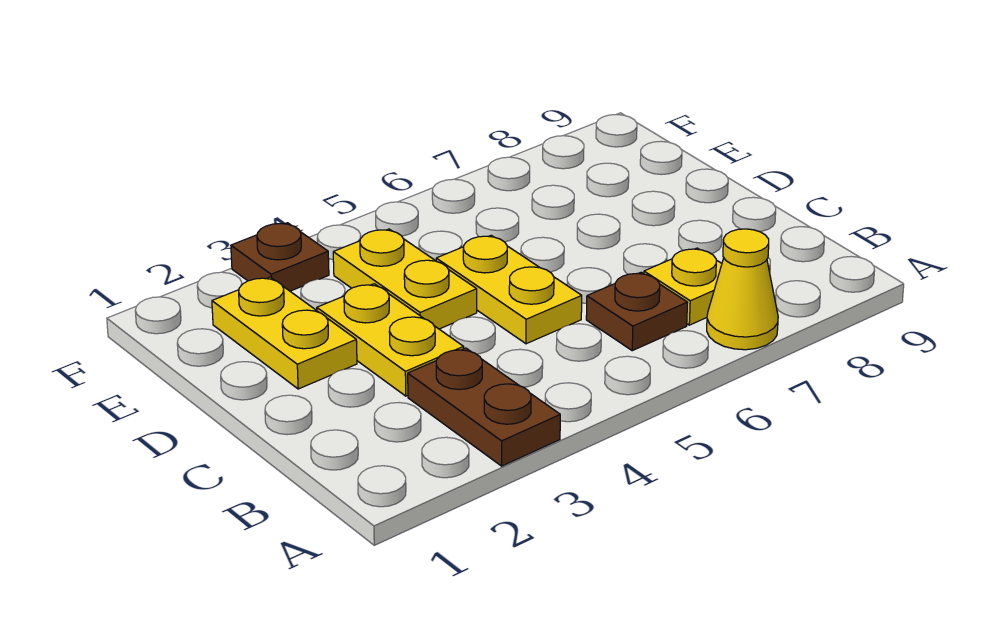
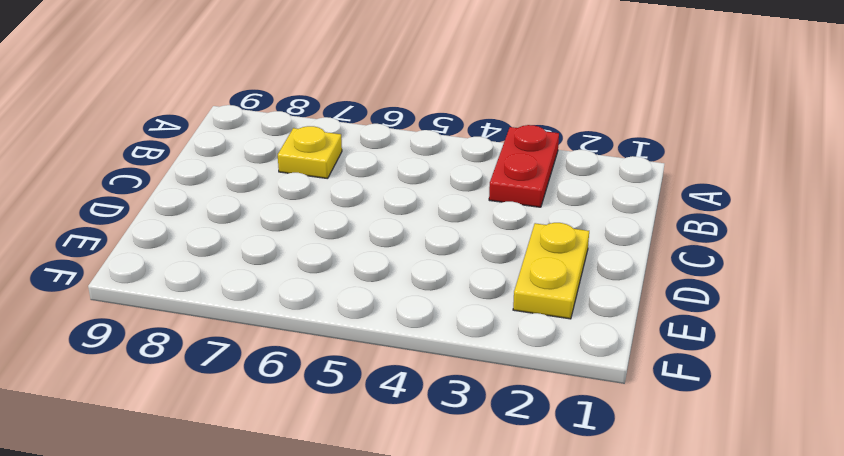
red 1x2 plate [489,125,559,207] -> brown 1x2 plate [408,348,560,466]
none -> yellow 1x1 cone [707,229,778,350]
none -> brown 1x1 plate [586,272,688,351]

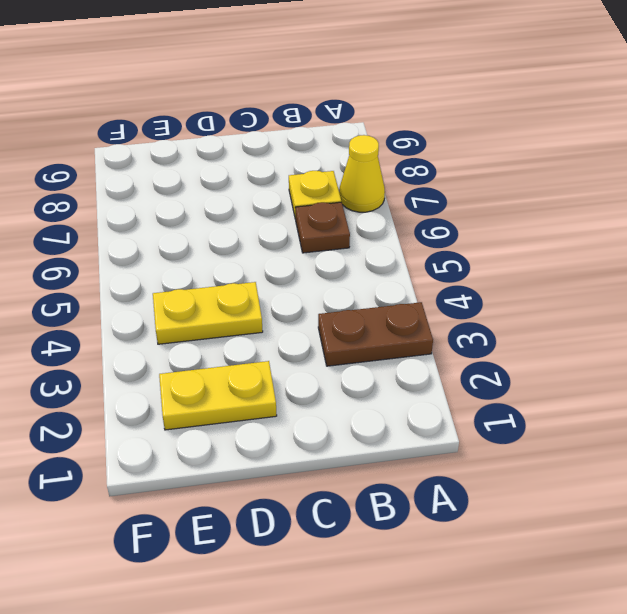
none -> yellow 1x2 plate [317,284,464,396]
none -> yellow 1x2 plate [436,235,582,344]

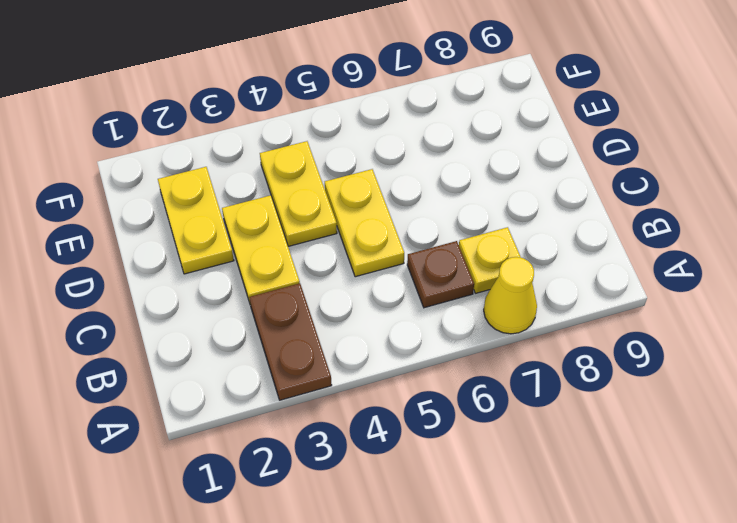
none -> brown 1x1 plate [231,223,329,291]

